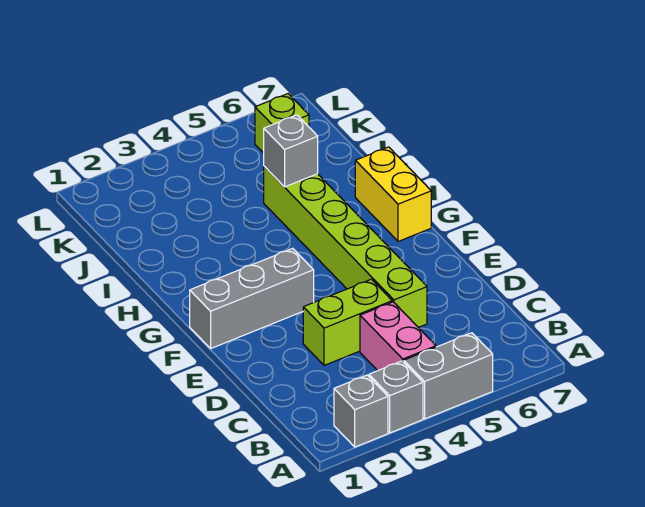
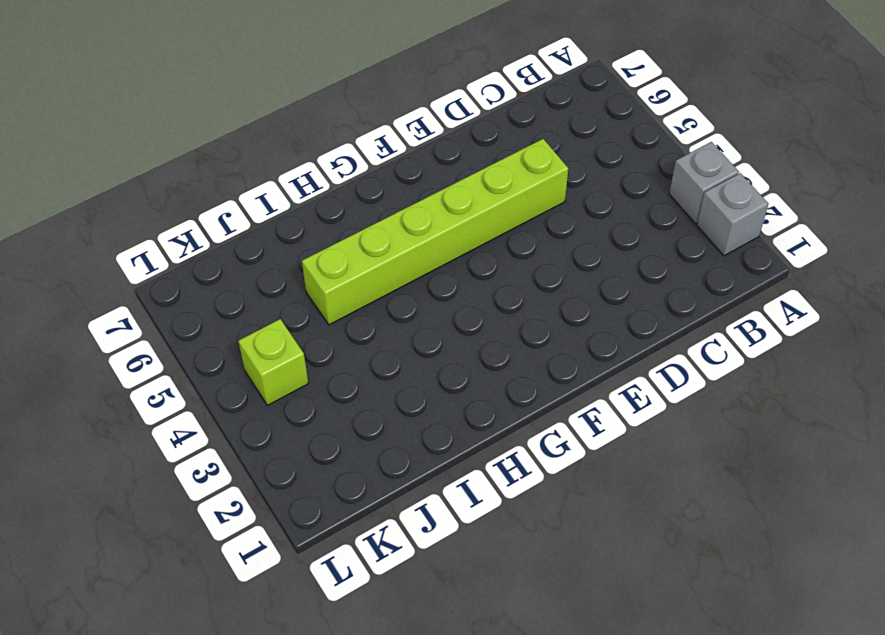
lime 1x1 brick [238,319,309,405] -> lime 1x1 brick moved to [255,94,309,153]
none -> grey 1x2 brick [404,333,493,419]
none -> pink 1x2 brick [360,302,436,371]

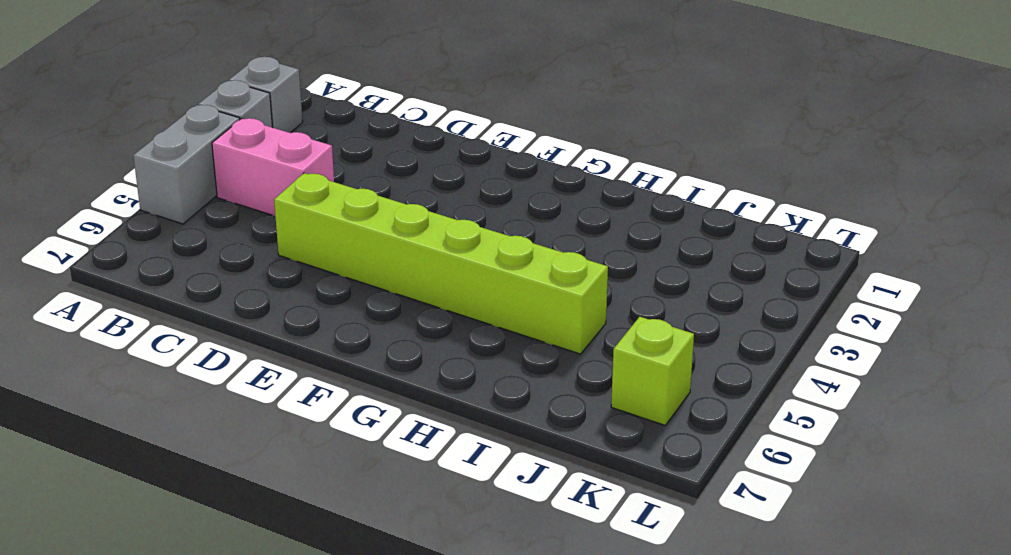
none -> lime 1x2 brick [303,279,392,365]
none -> grey 1x3 brick [190,248,314,348]

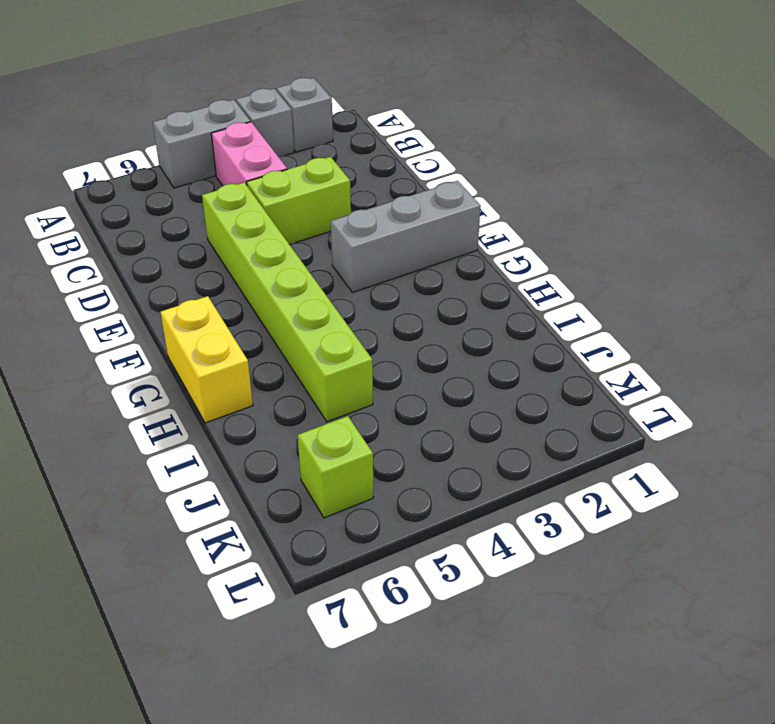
none -> grey 1x1 brick [264,115,318,187]

